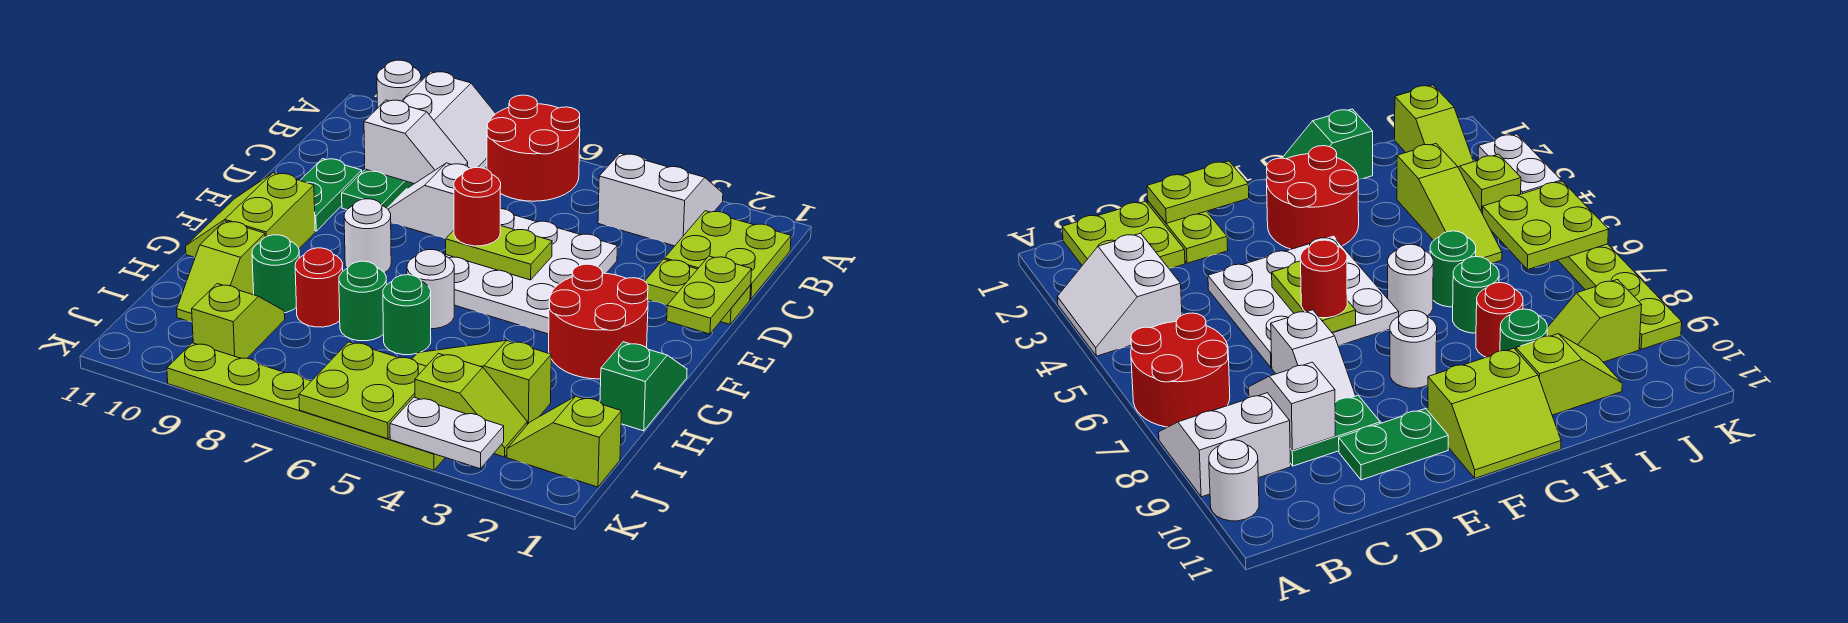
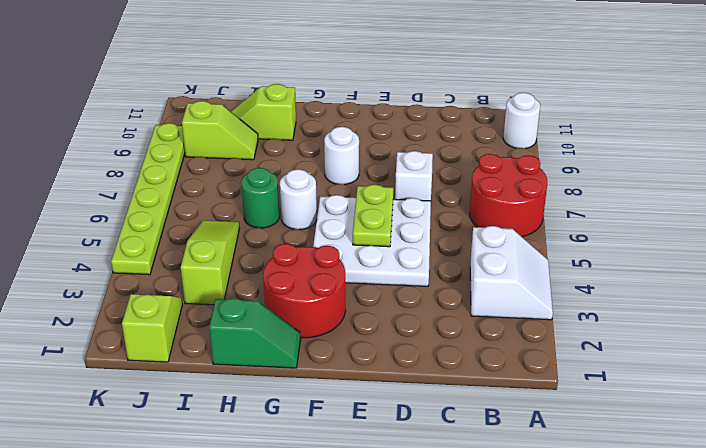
none -> white 2x2 slope [402,72,496,169]
none -> lime 2x2 plate [665,211,791,299]
none -> green 1x2 plate [342,169,414,210]
none -> lime 1x2 plate [645,259,751,324]

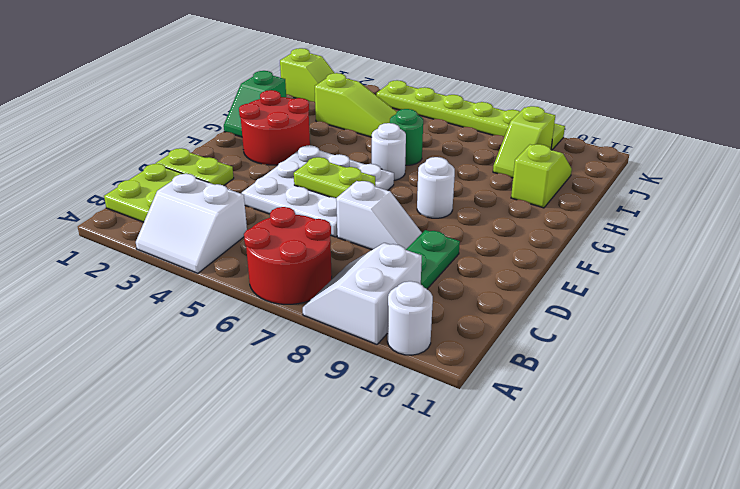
none -> green 1x2 plate [300,159,362,231]
none -> lime 2x2 slope [186,173,315,257]
none -> green 1x1 round brick [339,261,386,341]
none -> red 1x1 round brick [295,248,343,327]

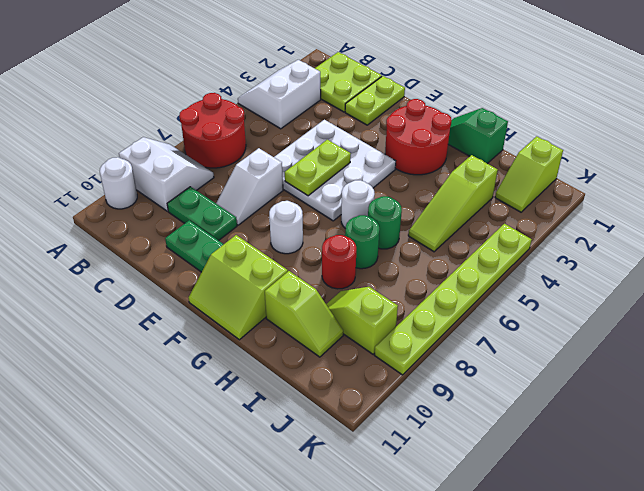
none -> green 1x1 round brick [252,235,299,313]
none -> lime 1x2 slope [415,353,527,457]
none -> white 1x2 slope [364,100,468,184]
none -> lime 1x2 plate [667,256,752,334]

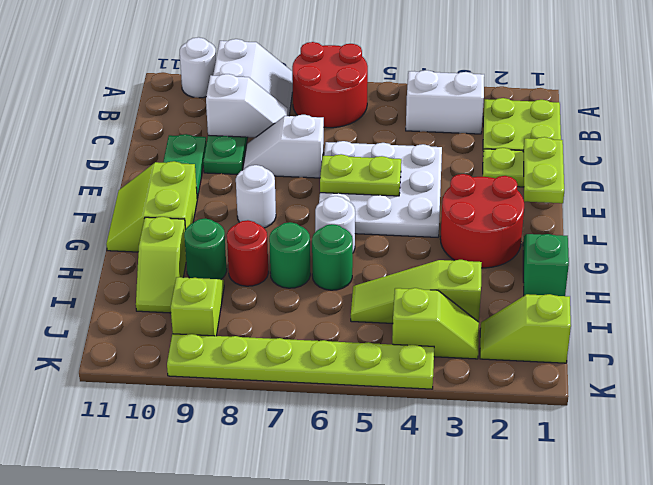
none -> lime 2x2 plate [299,342,426,439]
none -> white 1x2 plate [390,397,504,469]
none -> red 1x1 round brick [454,168,501,246]

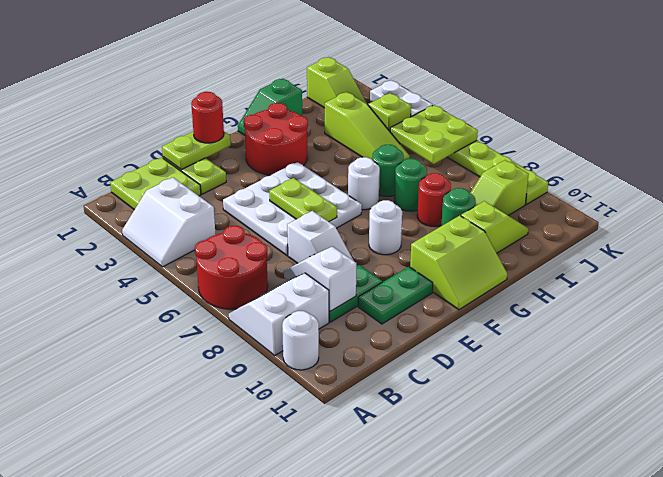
red 1x1 round brick [191,92,224,143] -> red 1x1 round brick moved to [454,168,501,246]

